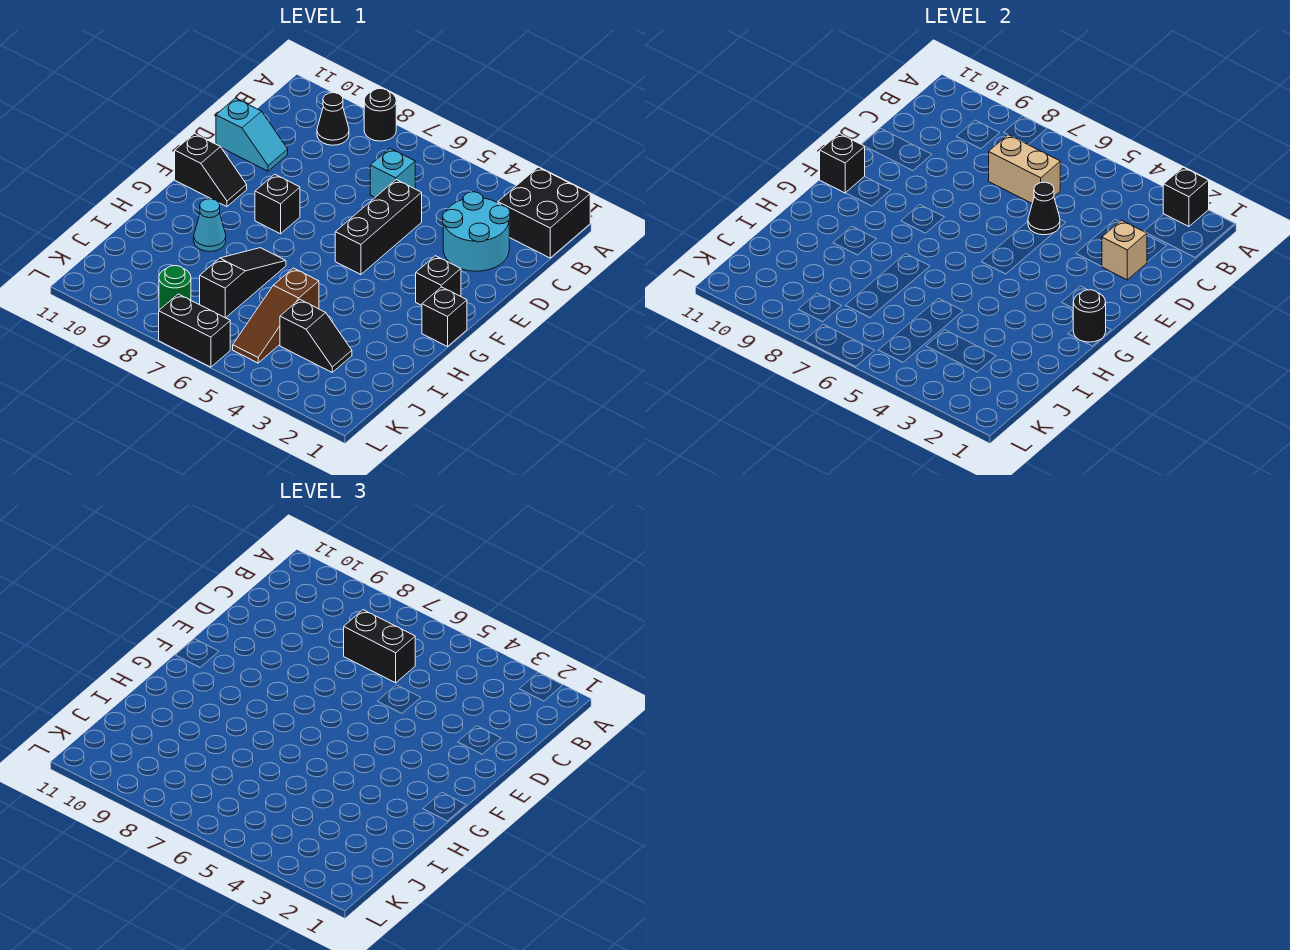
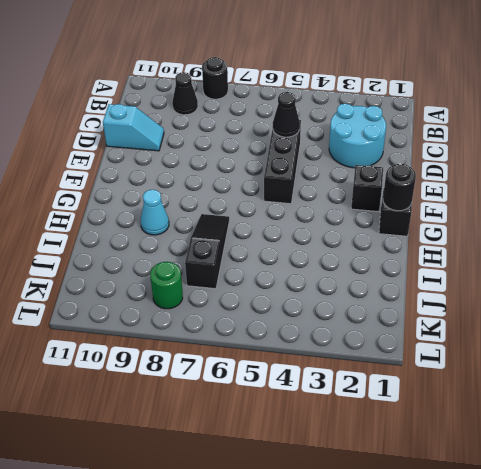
none -> black 2x2 brick [498,167,590,258]
none -> cyan 1x1 brick [370,148,415,197]
none -> black 1x1 brick [255,174,300,234]

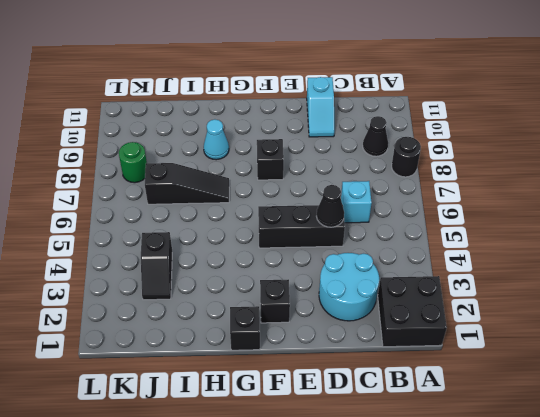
none -> black 1x2 slope [175,134,247,207]
none -> brown 1x3 slope [233,268,319,363]
none -> black 1x2 brick [159,294,230,367]

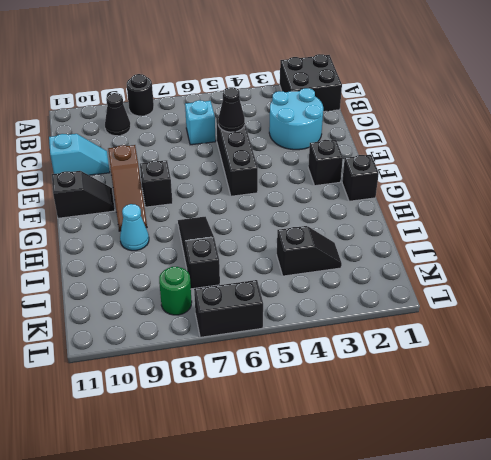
brown 1x3 slope [108,145,147,231] -> brown 1x3 slope moved to [233,268,319,363]
none -> black 1x1 brick [1163,167,1209,226]
none -> tan 1x2 brick [989,135,1060,203]
none -> tan 1x1 brick [1102,220,1147,280]

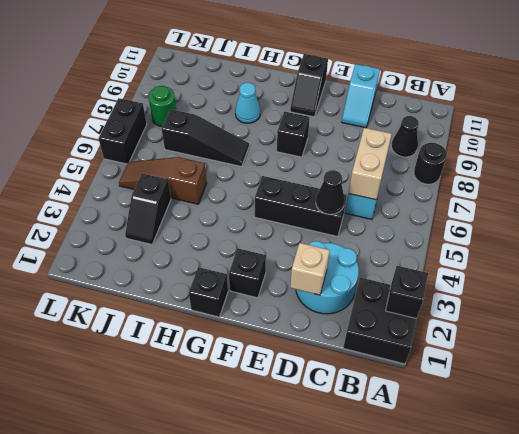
none -> black 1x1 brick [820,134,865,193]
none -> black 1x1 round brick [1073,290,1106,342]
none -> black 1x2 brick [344,610,415,683]

